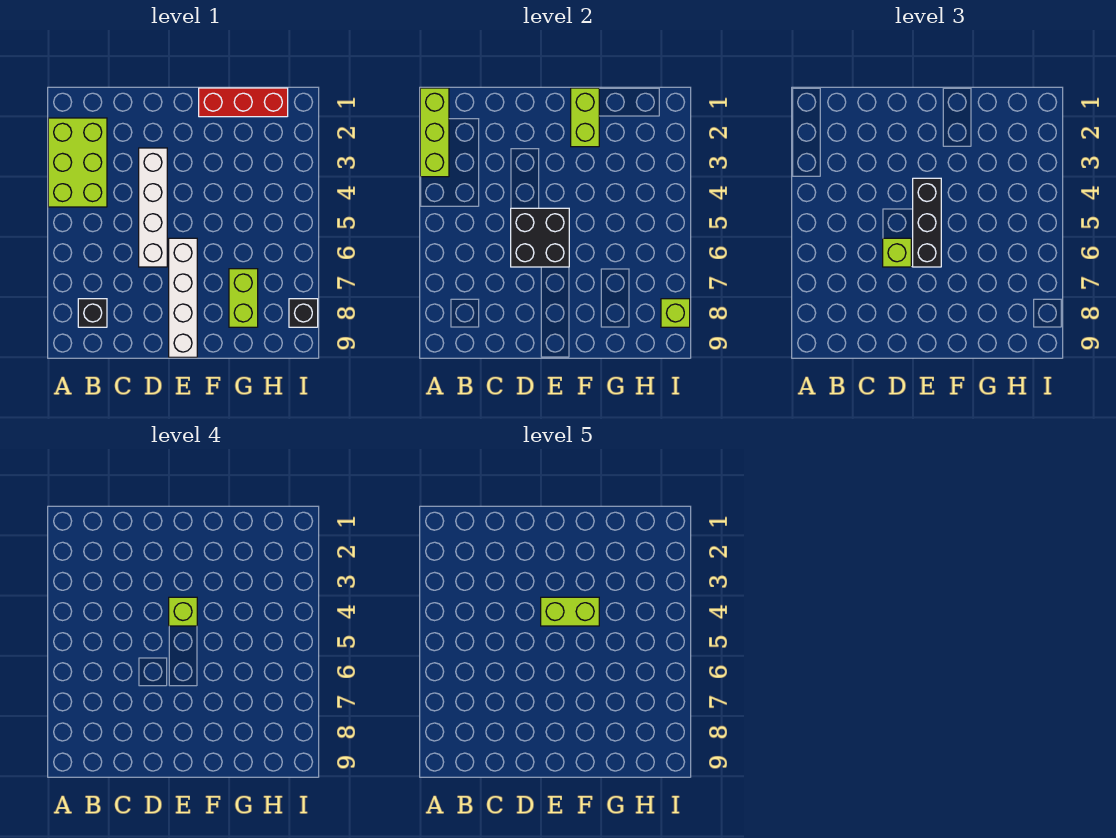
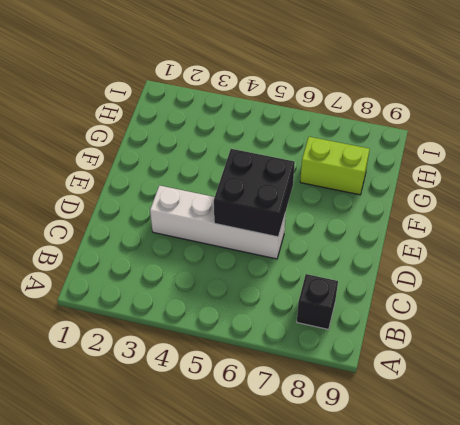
none -> lime 2x3 brick [48,118,107,207]
none -> white 1x4 brick [169,238,197,357]
none -> red 1x3 brick [199,88,288,117]

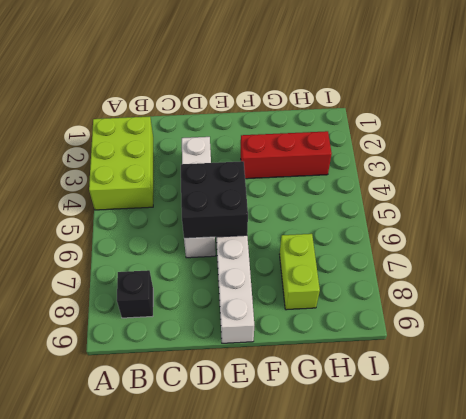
red 1x3 brick [241,131,332,179] -> red 1x3 brick moved to [199,88,288,117]
none -> black 1x1 brick [289,299,318,327]
none -> lime 1x3 brick [420,88,449,177]
none -> lime 1x2 brick [571,88,599,147]

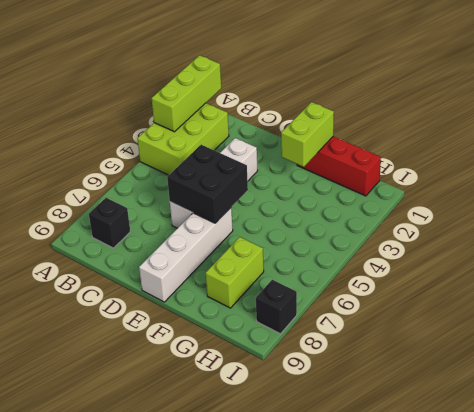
none -> lime 1x1 brick [661,299,690,327]
none -> lime 1x1 brick [883,238,911,267]
none -> black 1x3 brick [913,178,941,267]

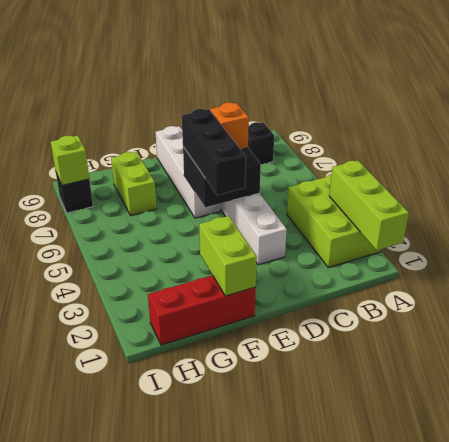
orange 1x1 brick [210,102,249,149] -> lime 1x1 brick [883,238,911,267]
none -> lime 1x1 brick [169,597,197,626]
none -> lime 1x2 brick [541,597,599,626]

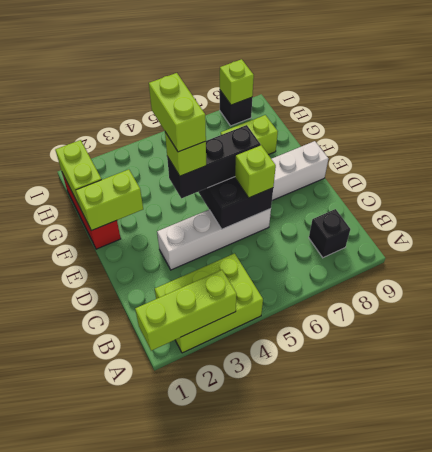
lime 1x2 brick [55,140,102,207] -> none

